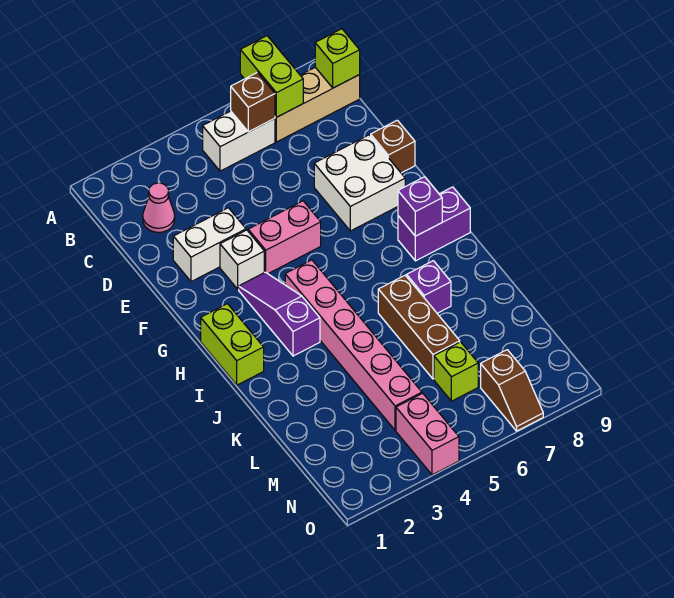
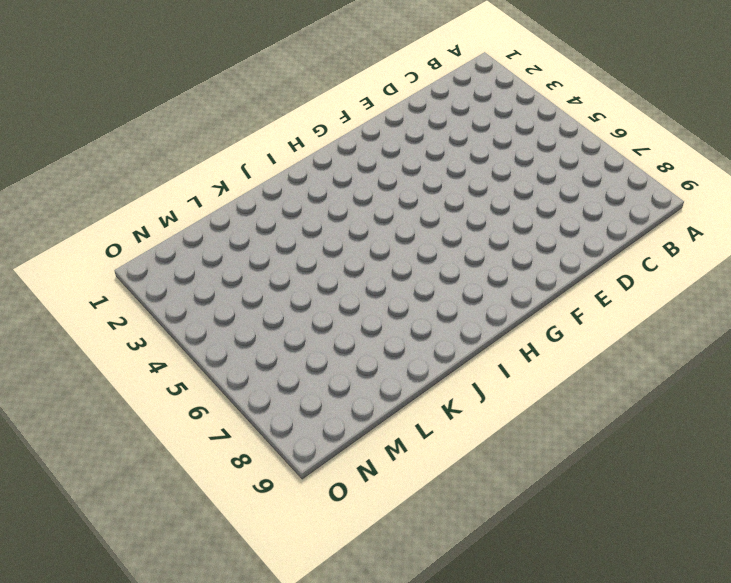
none -> white 1x2 brick [203,111,275,171]
none -> tan 1x3 brick [275,67,360,142]
none -> pink 1x1 cone [143,183,175,232]

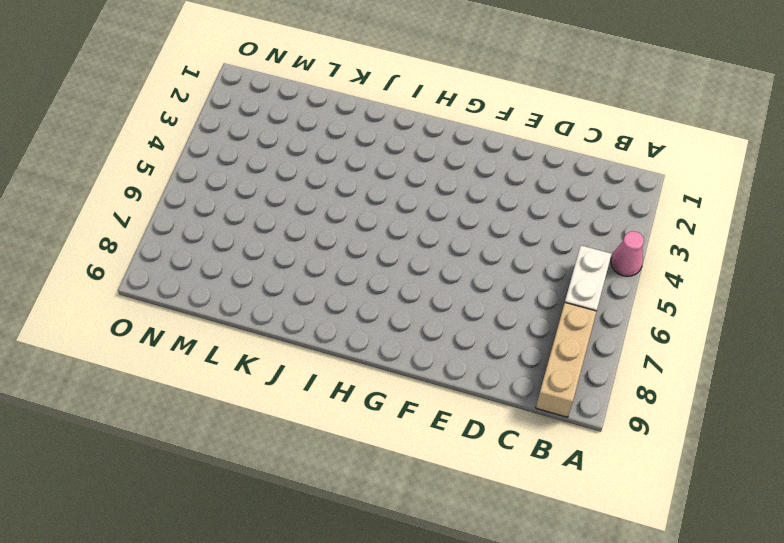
pink 1x1 cone [611,231,644,276] -> pink 1x1 cone moved to [143,183,175,232]
none -> white 1x2 brick [173,208,246,282]
none -> white 2x2 brick [314,135,405,231]
none -> brown 1x1 brick [371,120,415,173]

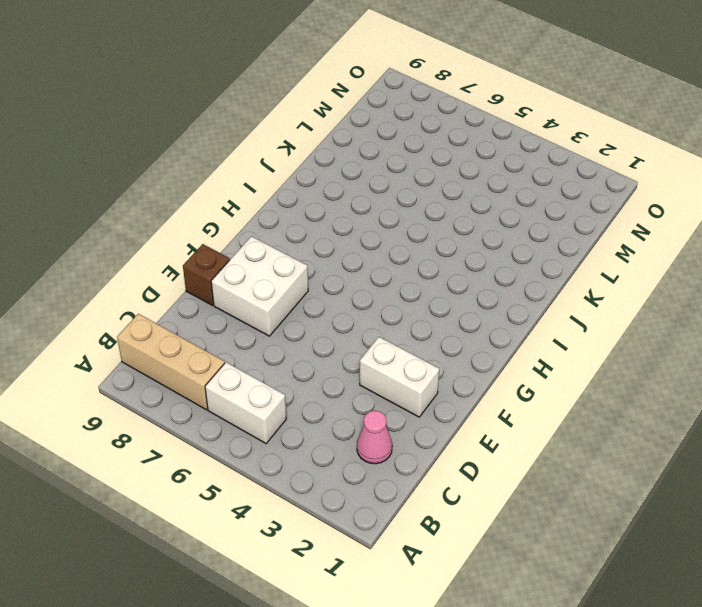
none -> white 1x1 brick [220,230,264,289]
none -> pink 1x2 brick [248,201,321,274]
none -> purple 1x3 slope [239,272,320,356]

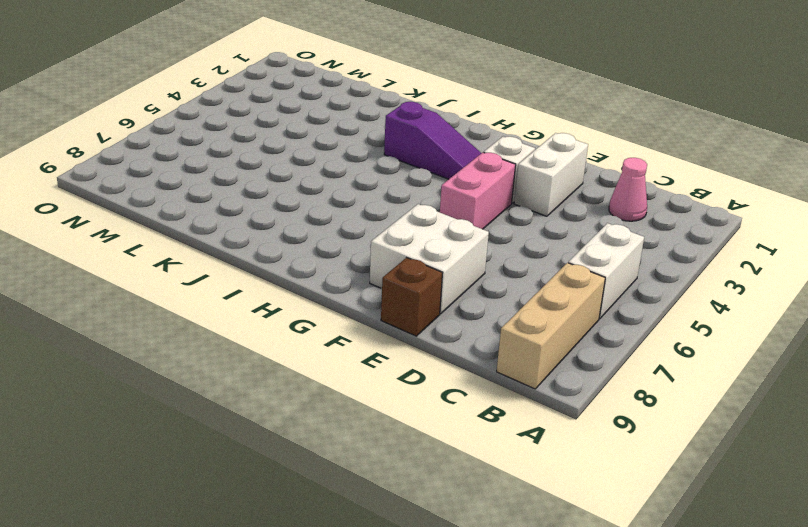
none -> lime 1x2 brick [201,304,264,385]
none -> pink 1x6 brick [285,260,422,430]
none -> purple 1x2 brick [398,187,470,261]

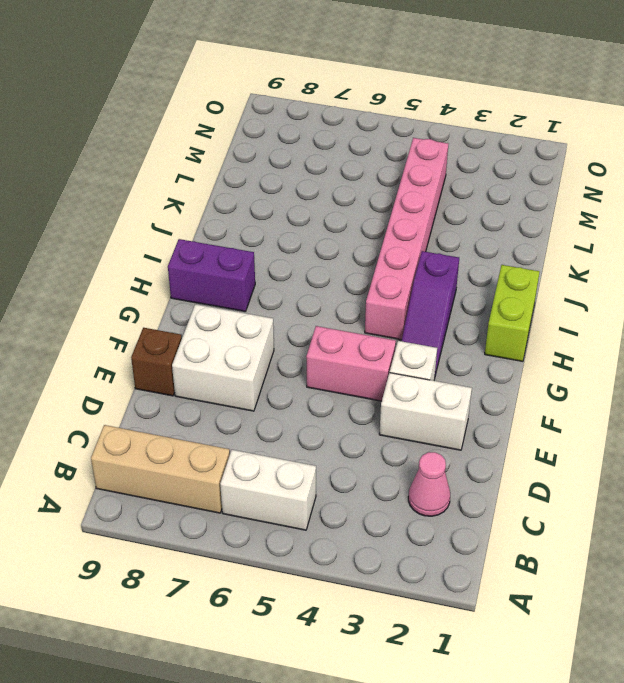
none -> brown 1x3 brick [378,275,460,379]
none -> purple 1x1 brick [407,261,451,313]
none -> lime 1x1 brick [434,342,478,401]

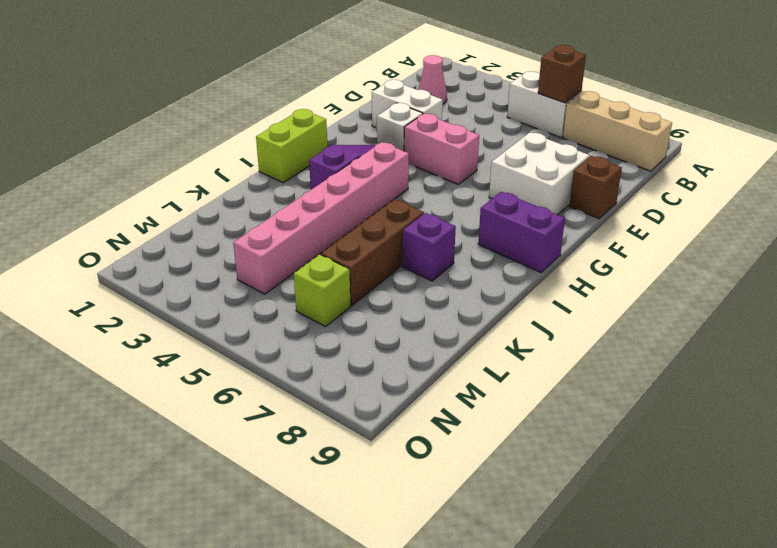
none -> pink 1x2 brick [396,393,459,475]
none -> brown 1x2 slope [481,350,543,431]
none -> lime 1x2 brick [240,36,303,117]

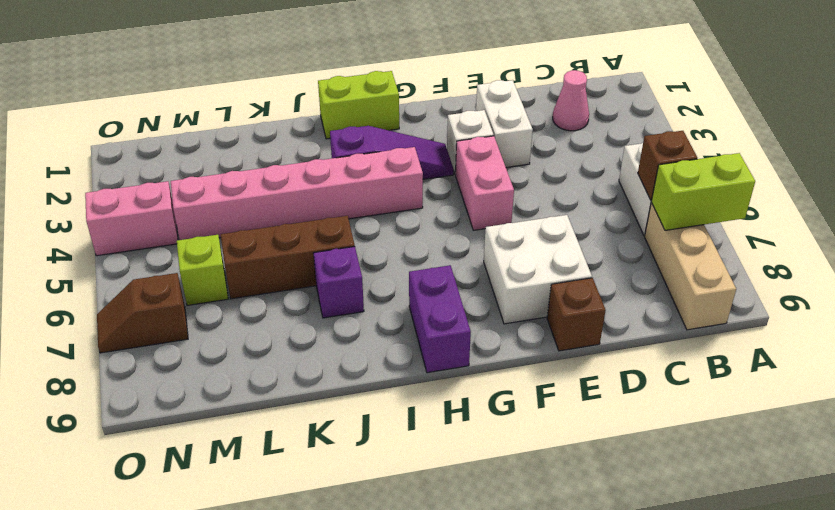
none -> lime 1x1 brick [315,29,360,88]
none -> purple 1x1 brick [398,177,442,236]

